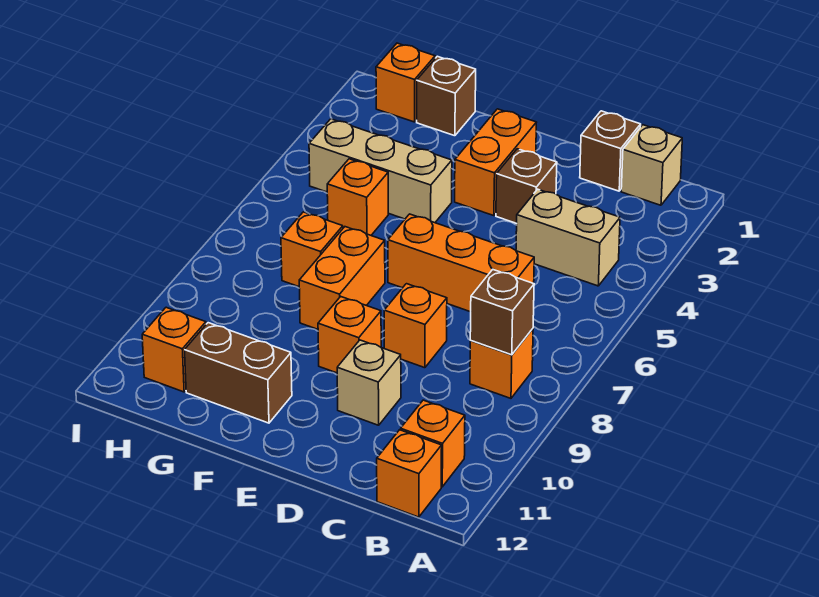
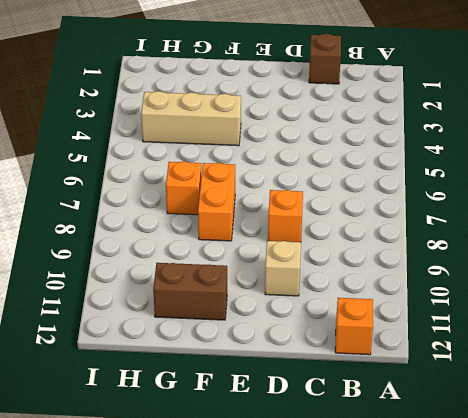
none -> tan 1x1 brick [621,125,682,205]
none -> tan 1x2 brick [516,189,620,286]
none -> orange 1x1 brick [470,329,533,398]

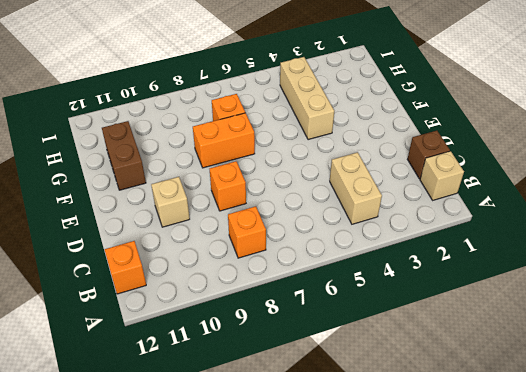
none -> orange 1x1 brick [401,400,465,487]
none -> orange 1x3 brick [388,214,534,312]
none -> brown 1x1 brick [496,149,557,224]

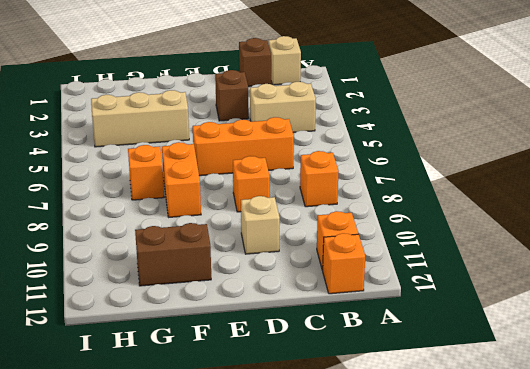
none -> orange 1x2 brick [455,109,537,216]
none -> orange 1x1 brick [318,296,381,373]
none -> brown 1x1 brick [417,56,476,136]

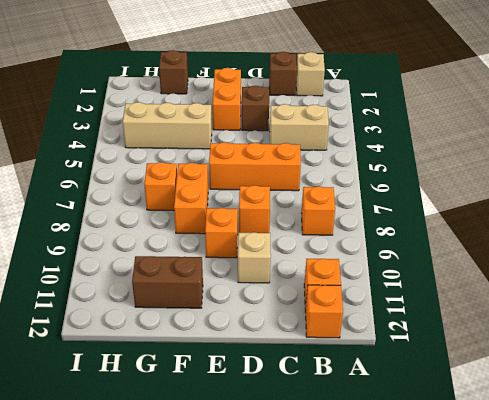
none -> orange 1x1 brick [327,159,388,235]
none -> orange 1x1 brick [376,43,435,122]
none -> orange 1x1 brick [142,307,206,392]

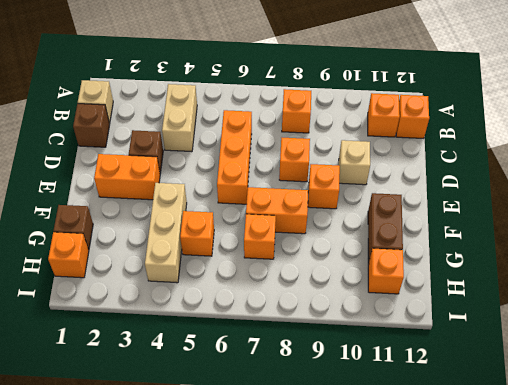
none -> brown 1x1 brick [470,270,534,355]

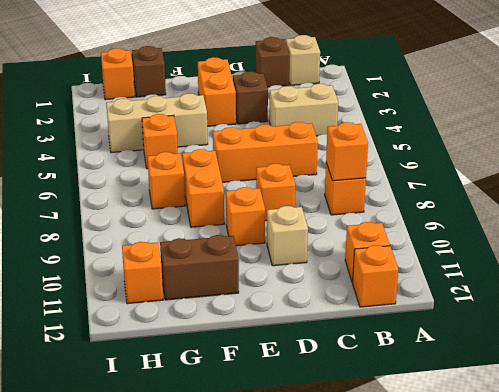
orange 1x1 brick [326,122,368,181] -> brown 1x1 brick [470,270,534,355]

